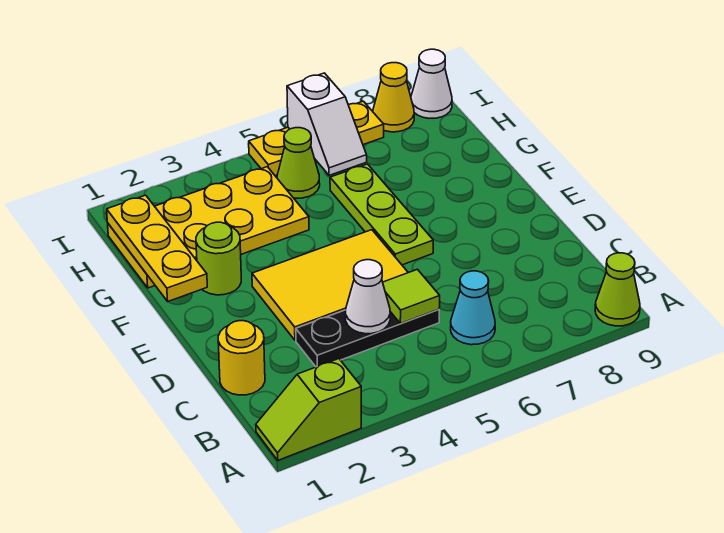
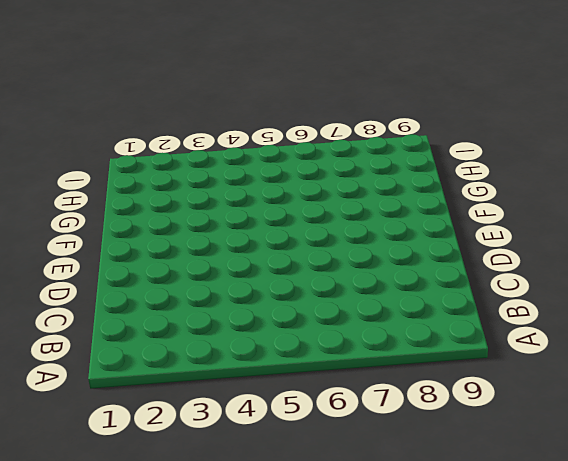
none -> lime 1x2 slope [256,359,361,460]
none -> lime 1x1 cone [595,253,640,326]
none -> cyan 1x1 cone [451,271,495,345]

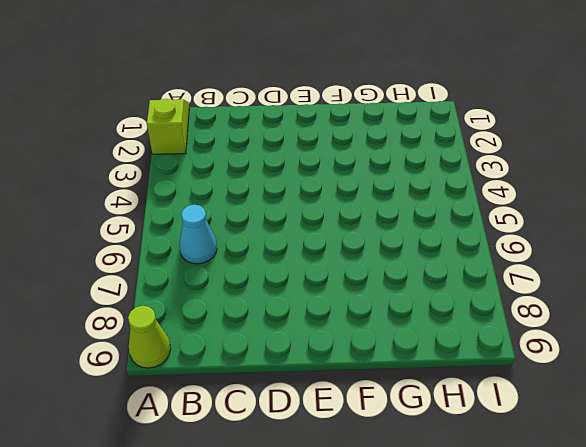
none -> yellow 1x1 round brick [218,321,265,395]
none -> black 1x3 plate [296,310,439,367]
none -> yellow 2x3 tile [252,230,408,340]

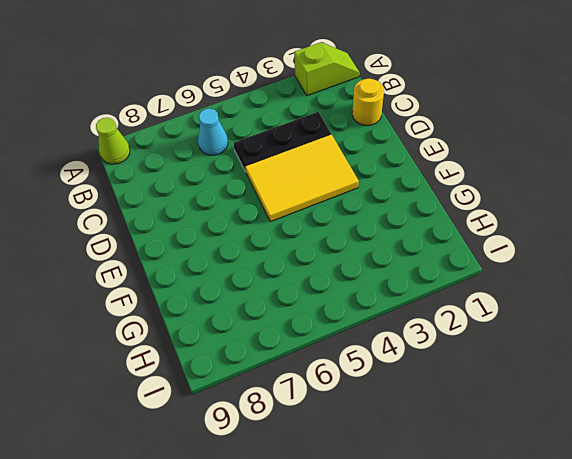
none -> lime 1x3 plate [330,164,433,265]
none -> lime 1x1 round brick [196,222,241,295]
none -> yellow 2x4 plate [108,167,309,288]

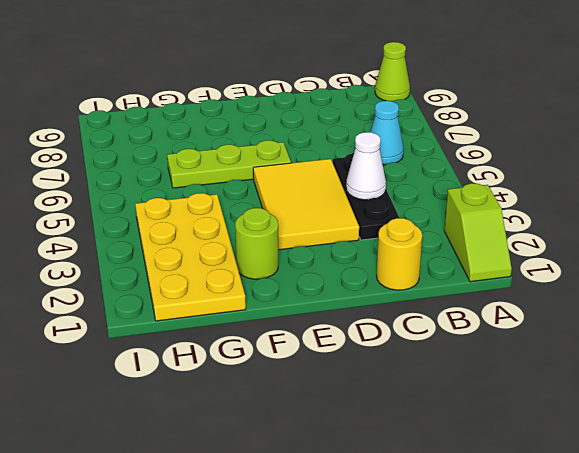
none -> lime 1x1 cone [277,128,320,198]
none -> yellow 1x3 plate [249,101,384,176]
none -> yellow 1x1 cone [373,63,414,132]

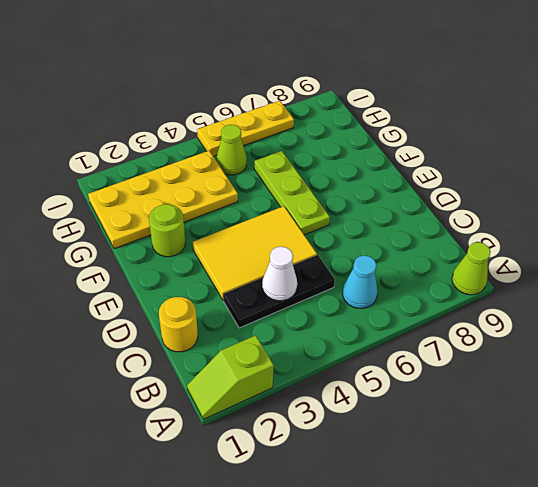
none -> yellow 1x1 cone [373,63,414,132]
none -> white 1x1 cone [411,49,452,118]
none -> lime 1x1 tile [383,269,440,324]

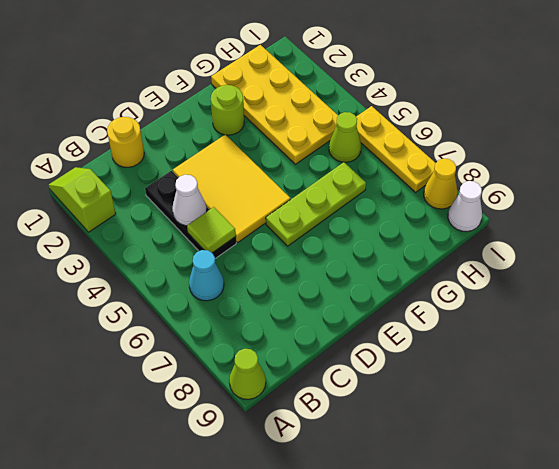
none -> yellow 1x3 plate [107,195,207,301]
none -> white 1x2 slope [287,73,367,175]

